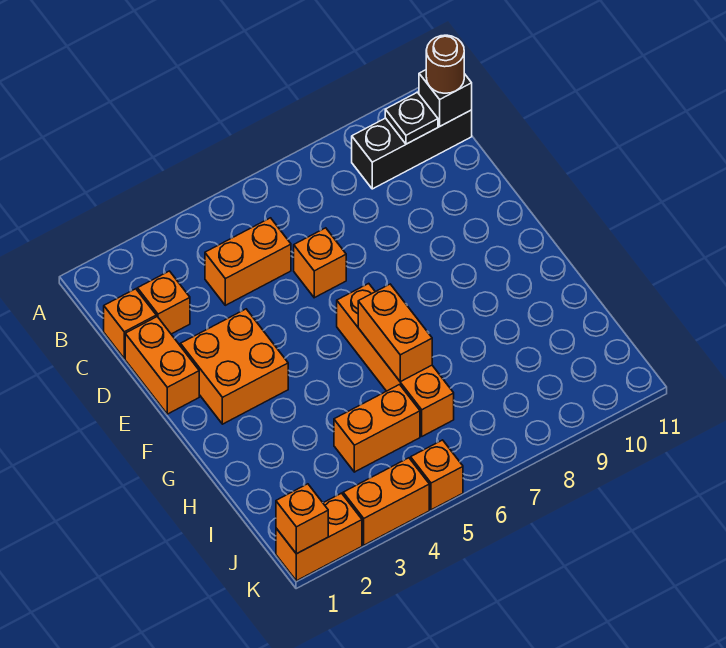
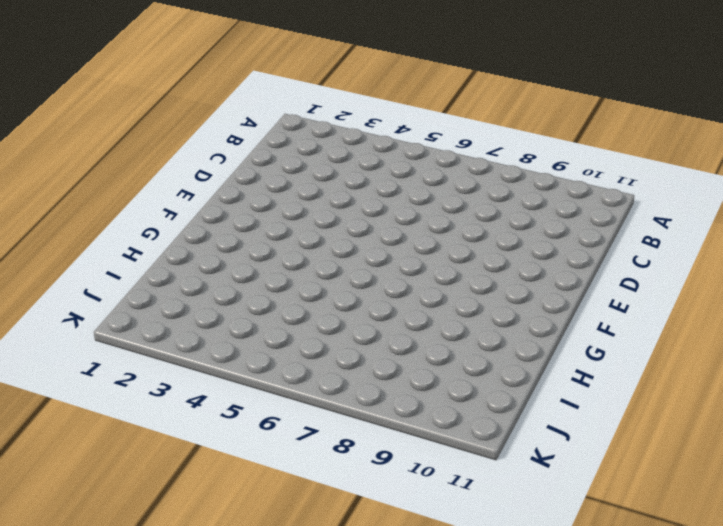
none -> black 1x3 brick [352,110,472,189]
none -> orange 1x1 brick [104,289,156,359]
none -> orange 1x1 brick [137,271,190,334]

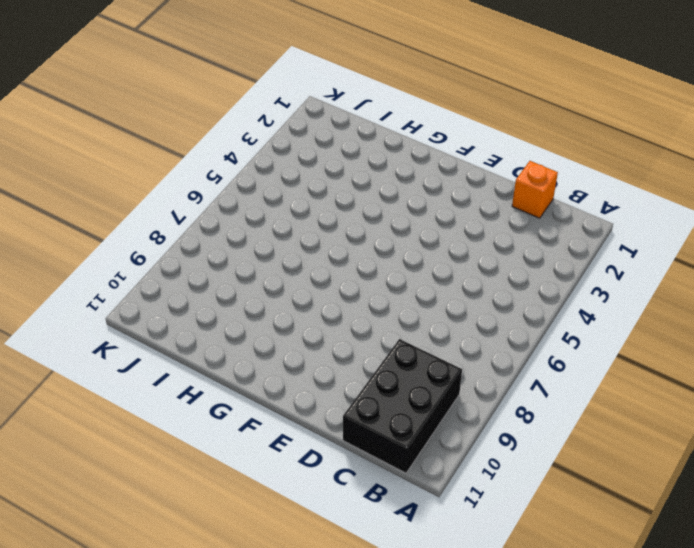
black 2x3 brick [343,339,462,473] -> black 1x3 brick [352,110,472,189]
none -> orange 1x1 brick [137,271,190,334]
none -> orange 1x2 brick [205,218,291,305]
none -> orange 1x2 brick [125,317,199,414]

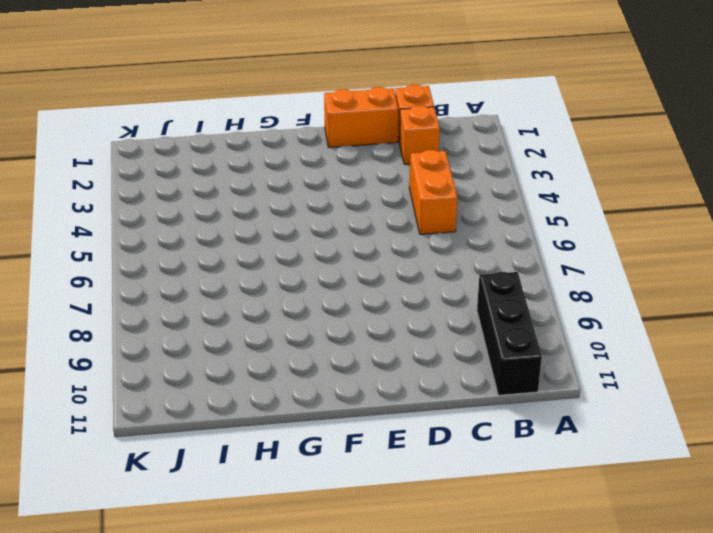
none -> orange 1x1 brick [294,228,346,298]
none -> orange 2x2 brick [180,309,288,424]
none -> orange 1x4 brick [337,283,454,436]

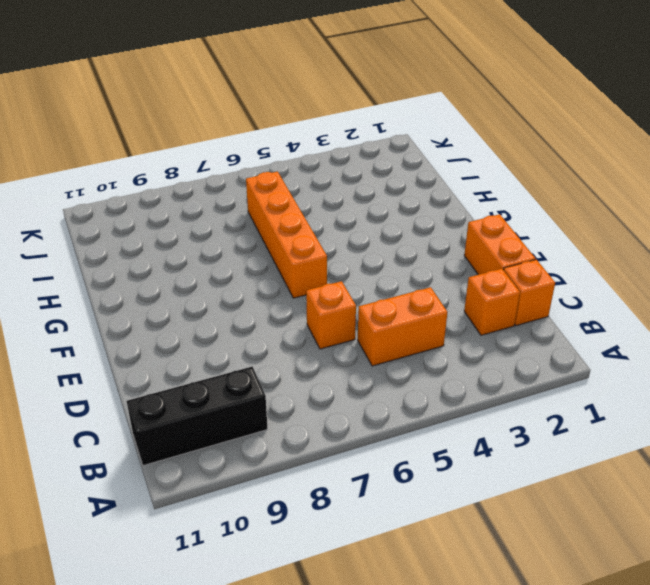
none -> orange 2x2 brick [180,309,288,424]
none -> orange 1x2 brick [334,385,420,472]
none -> orange 1x2 brick [276,493,362,581]

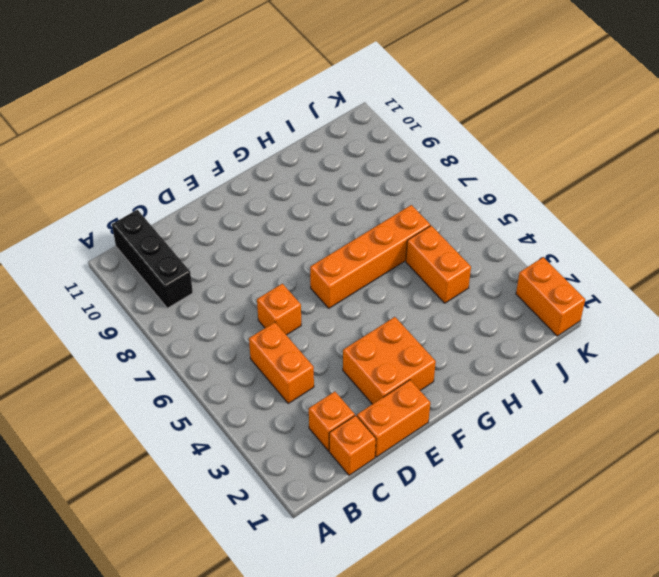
none -> orange 1x2 brick [343,458,429,545]
none -> orange 1x1 brick [411,440,463,510]
none -> black 1x1 plate [385,92,438,144]

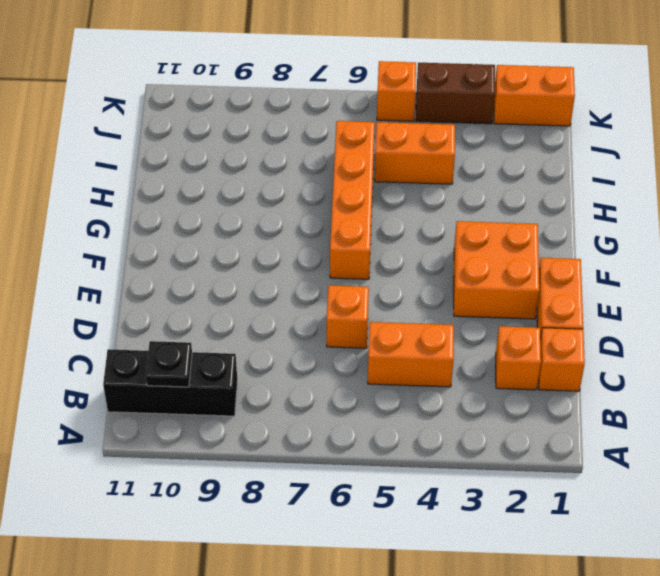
brown 1x2 brick [416,63,495,124] -> orange 1x2 brick [343,458,429,545]
none -> black 1x1 brick [419,70,472,126]
none -> orange 1x2 brick [358,284,432,382]
none -> orange 1x1 brick [276,484,328,554]

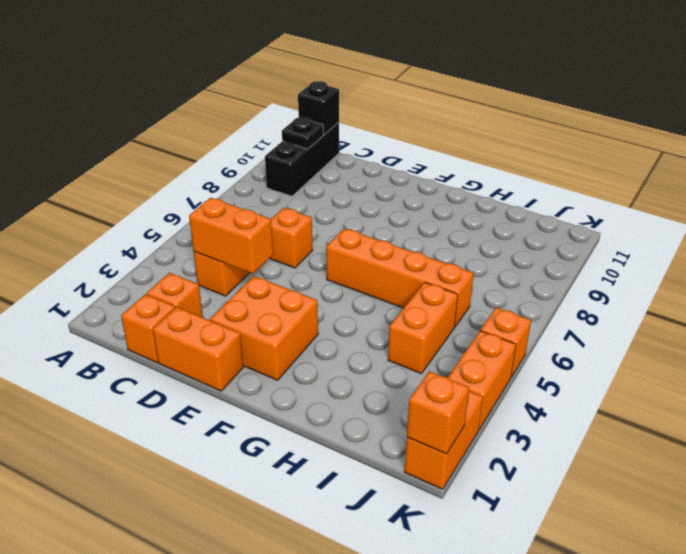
orange 1x2 brick [189,198,273,274] -> orange 1x2 brick moved to [358,284,432,382]
none -> brown 1x1 round brick [426,35,464,93]

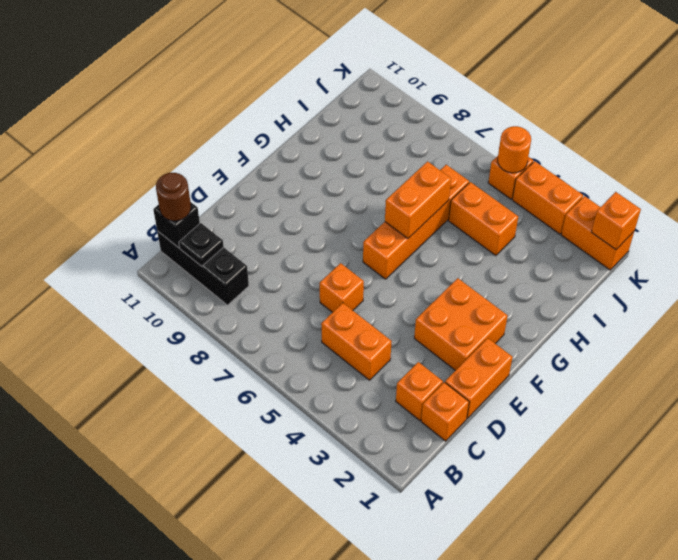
orange 1x1 round brick [498,126,531,173] -> none

